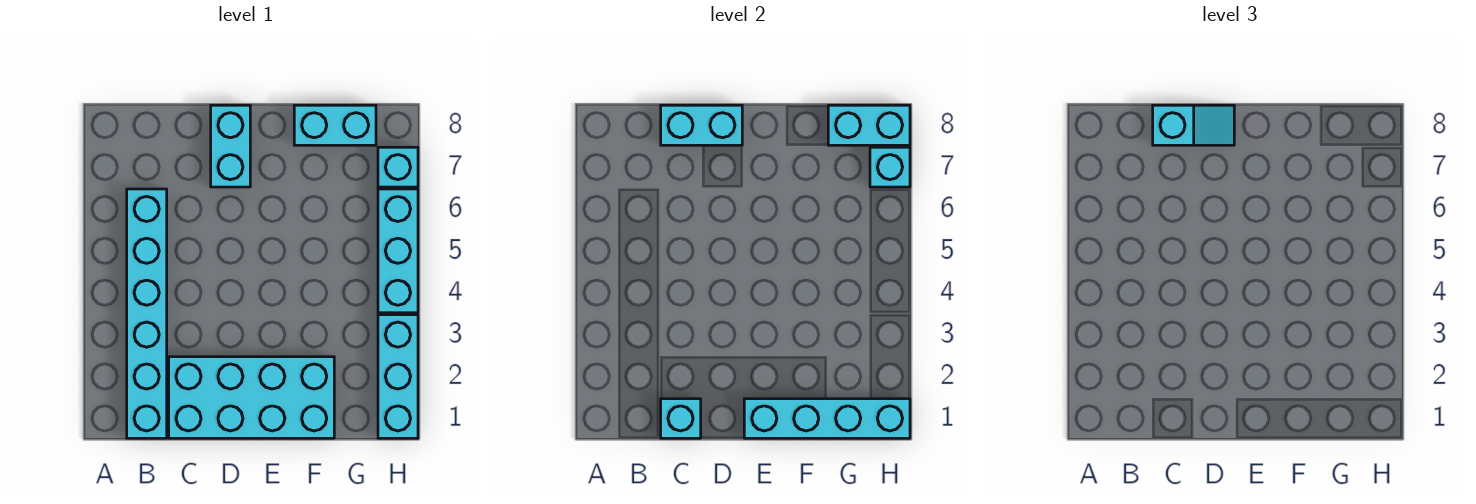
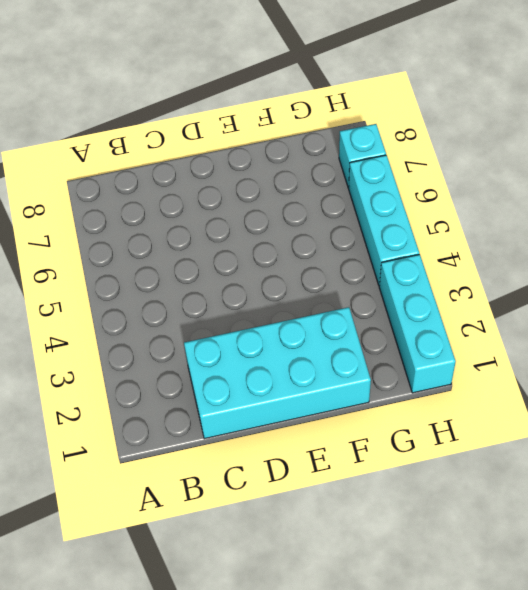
none -> cyan 1x6 brick [127,189,167,438]
none -> cyan 1x2 brick [211,105,250,187]
none -> cyan 1x2 brick [294,105,376,145]

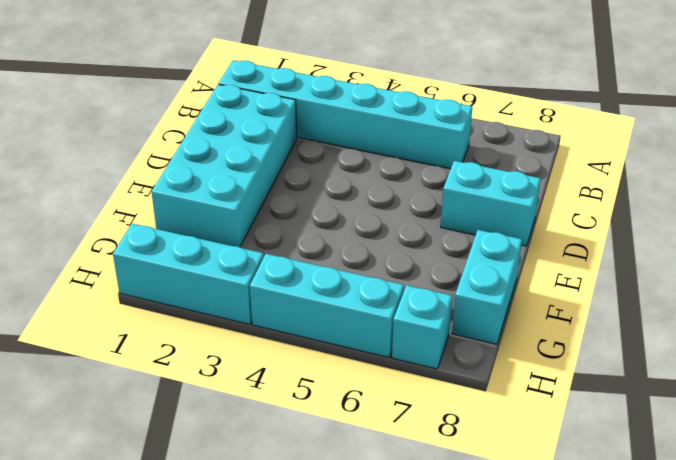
none -> cyan 1x1 brick [661,399,701,438]
none -> cyan 1x2 brick [661,105,742,145]
none -> cyan 1x4 brick [744,399,910,438]

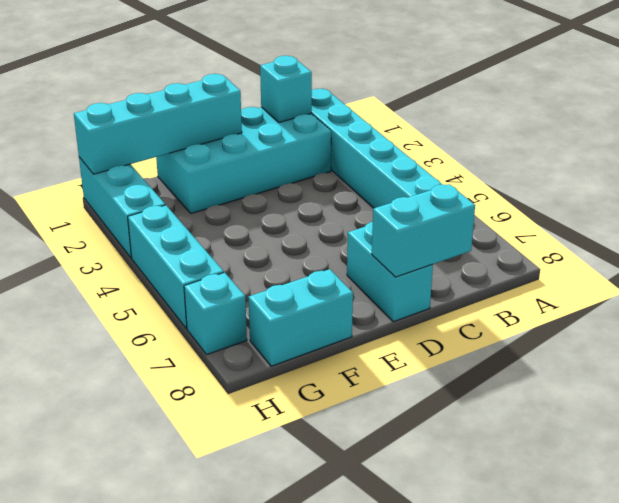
none -> cyan 1x2 brick [828,105,910,145]
none -> cyan 1x1 brick [870,147,910,187]
none -> cyan 1x2 slope [1153,105,1234,145]

